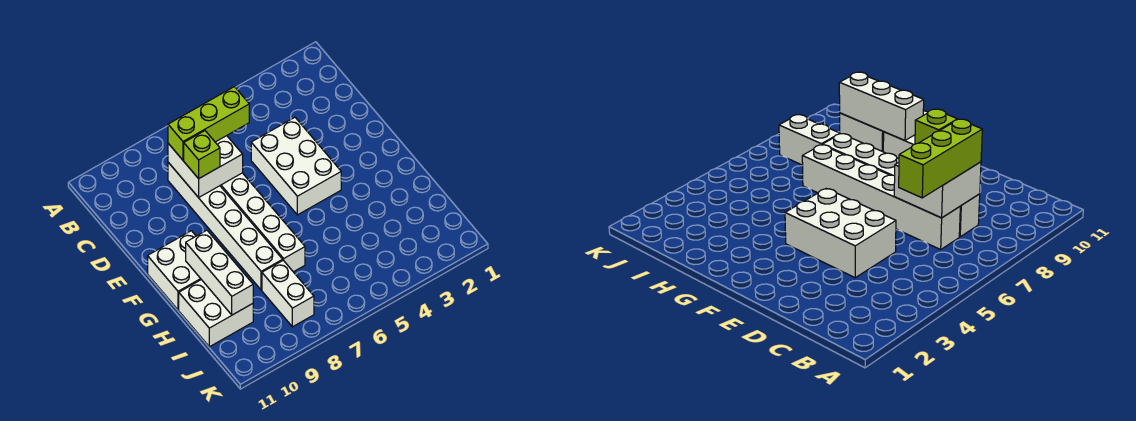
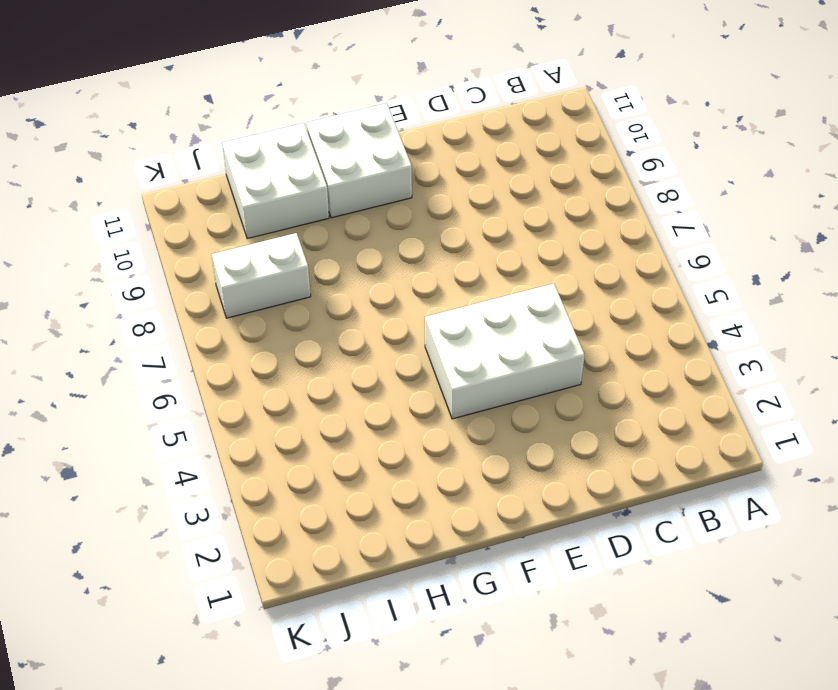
none -> white 1x6 brick [220,173,305,272]
none -> white 1x6 brick [168,162,283,290]

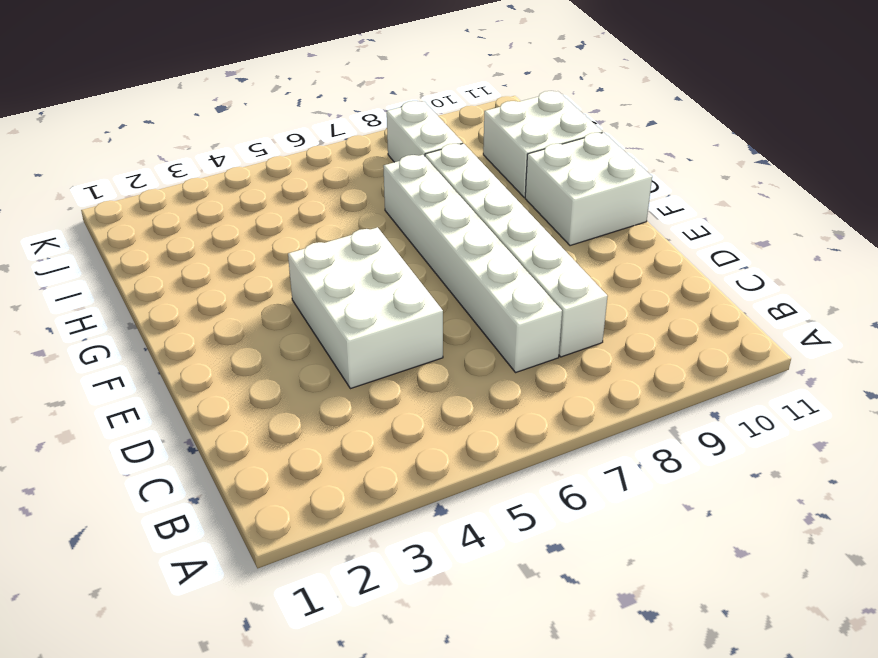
none -> white 2x2 brick [168,136,243,198]
none -> white 1x3 brick [186,230,253,315]

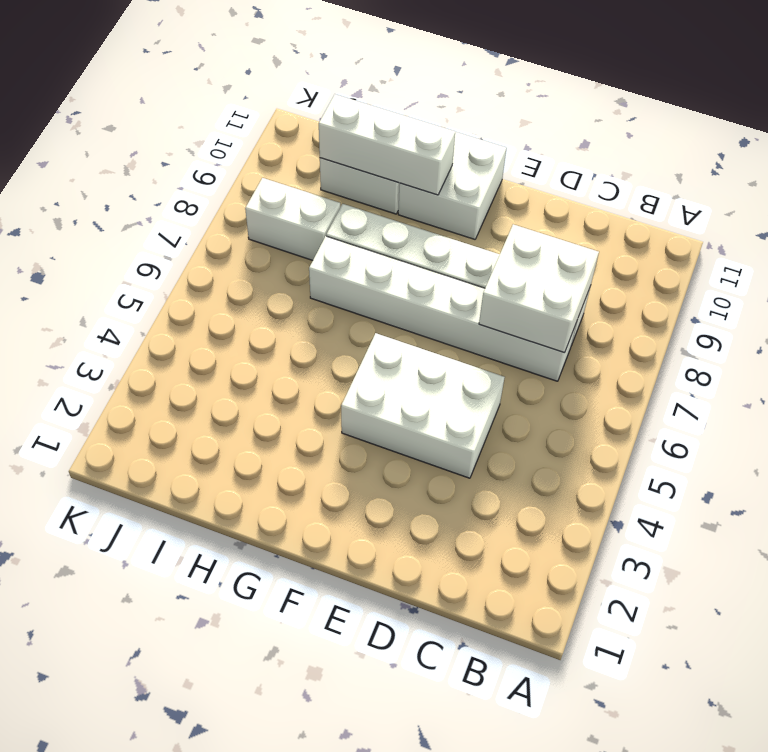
none -> lime 1x3 brick [168,87,249,160]
none -> lime 1x1 brick [184,131,220,179]

